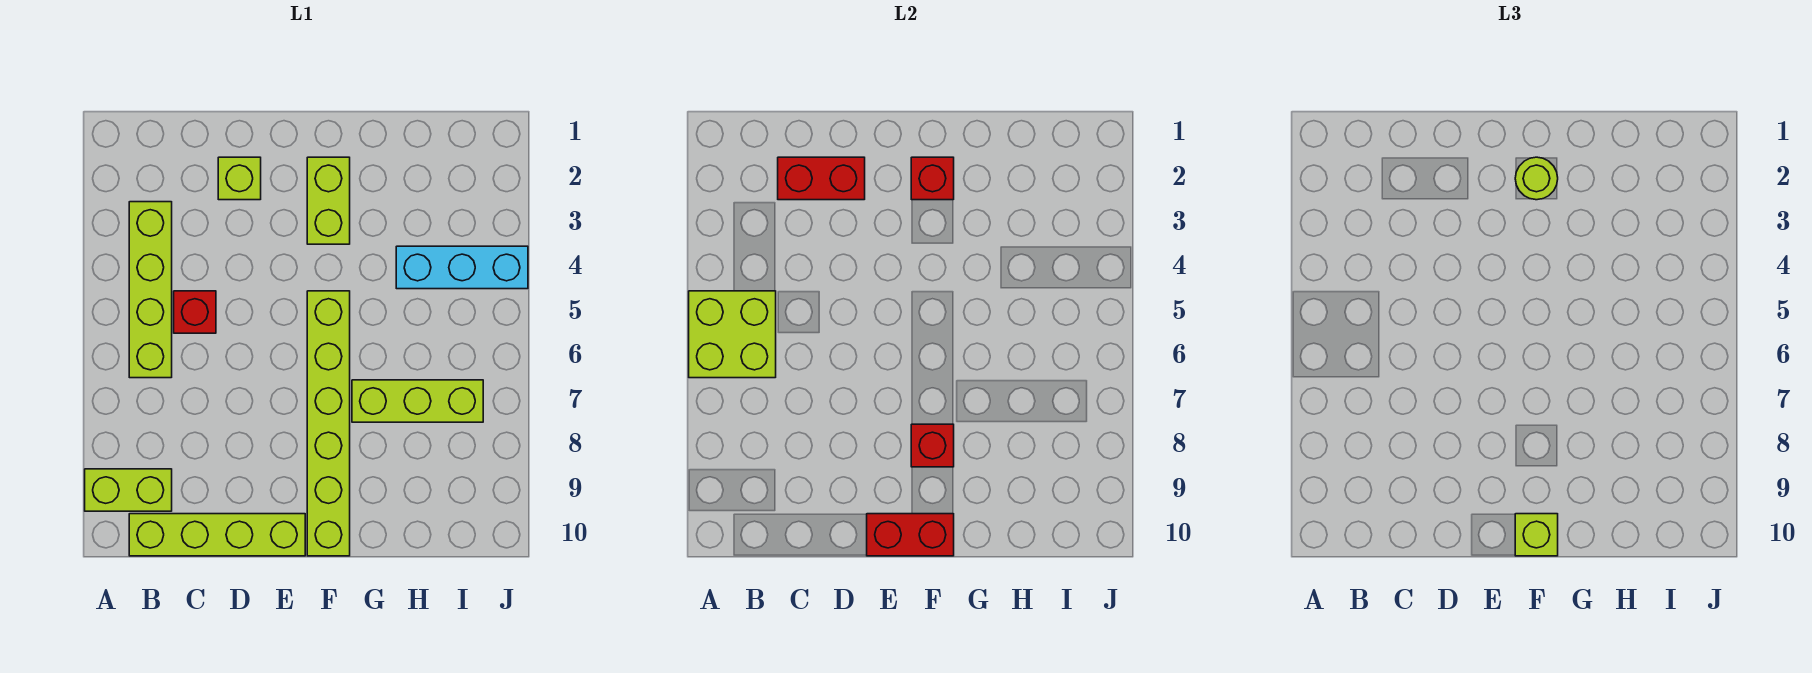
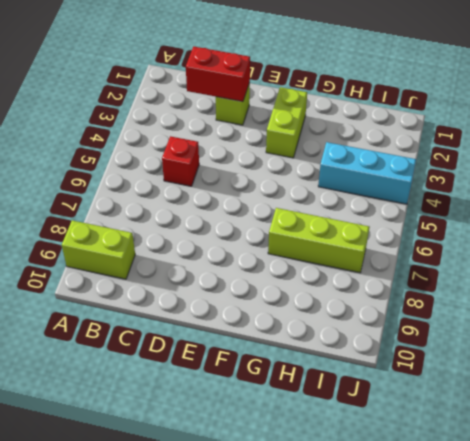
none -> lime 1x4 brick [129,202,172,378]
none -> lime 1x4 brick [129,514,305,556]
none -> lime 1x6 brick [307,291,350,556]

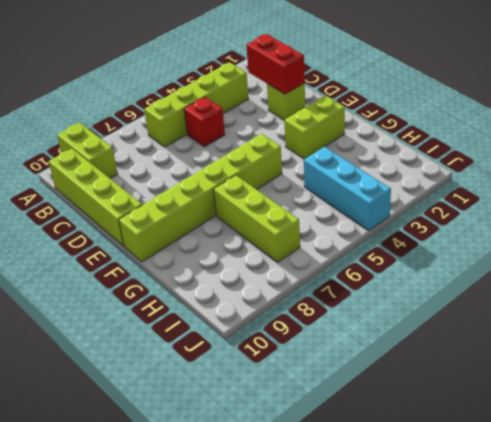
none -> lime 2x2 brick [689,291,776,378]
none -> red 1x2 brick [867,514,954,556]
none -> red 1x1 brick [911,157,954,200]

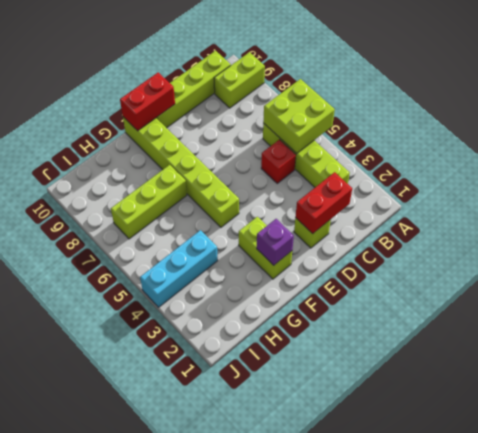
purple 1x1 brick [257,219,294,265] -> red 1x1 brick [911,157,954,200]
none -> red 1x1 brick [911,424,954,467]
none -> lime 1x1 round brick [1515,157,1558,200]
none -> lime 1x1 brick [1515,514,1558,556]

